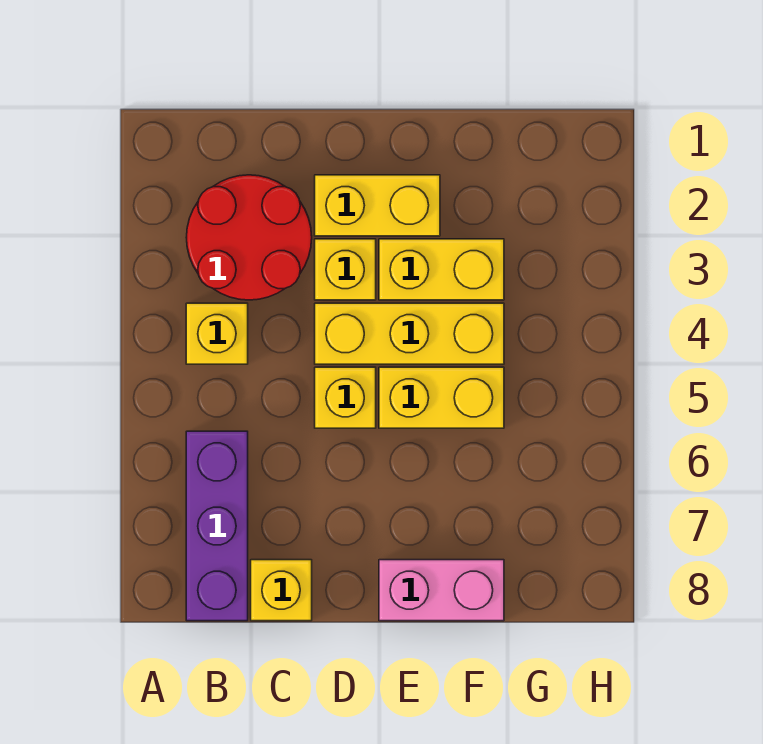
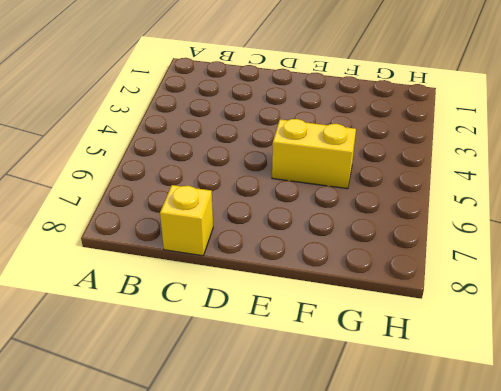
none -> red 2x2 round brick [186,175,312,300]
none -> yellow 1x1 brick [186,303,248,364]

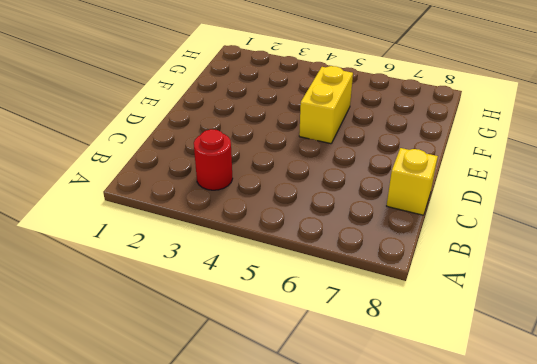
red 1x1 round brick [194,129,233,190] -> red 2x2 round brick [186,175,312,300]
none -> yellow 1x1 brick [186,303,248,364]
none -> purple 1x3 brick [186,431,248,621]

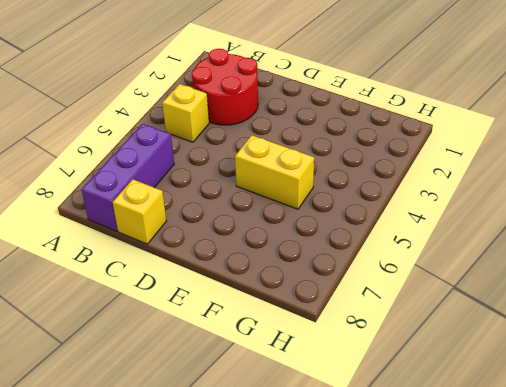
none -> yellow 1x2 brick [315,175,440,236]
none -> yellow 1x1 brick [315,239,376,300]

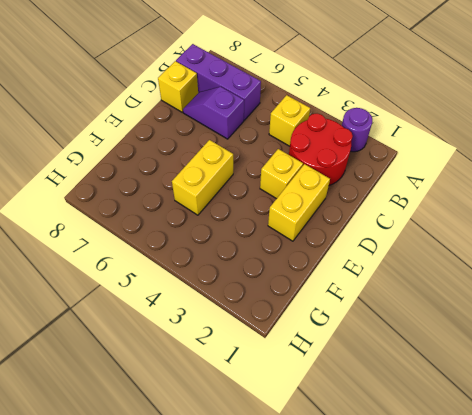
purple 1x1 round brick [342,108,372,152] -> none
purple 1x2 slope [183,87,244,139] -> none
none -> yellow 1x3 brick [315,303,504,364]
none -> yellow 1x1 brick [315,367,376,428]

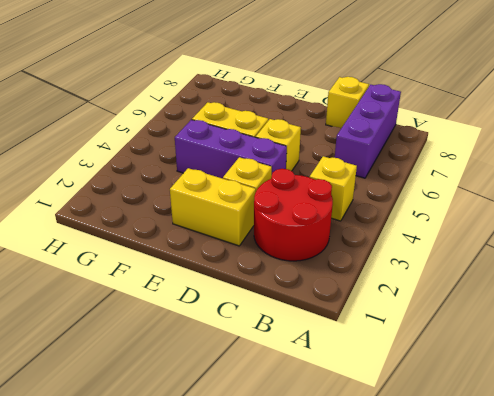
purple 1x3 brick [175,120,287,179] -> yellow 1x3 brick [315,303,504,364]
none -> yellow 1x2 brick [379,239,504,300]
none -> pink 1x2 brick [379,560,504,621]

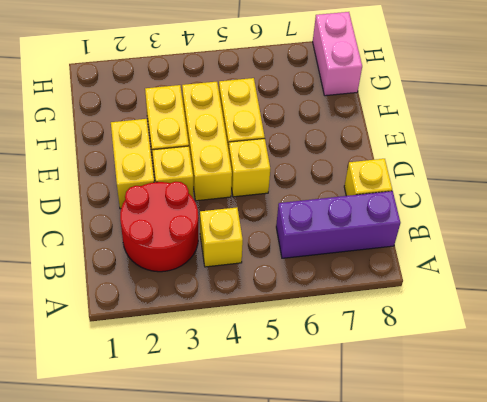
pink 1x2 brick [313,12,362,96] -> pink 1x2 brick moved to [379,560,504,621]

